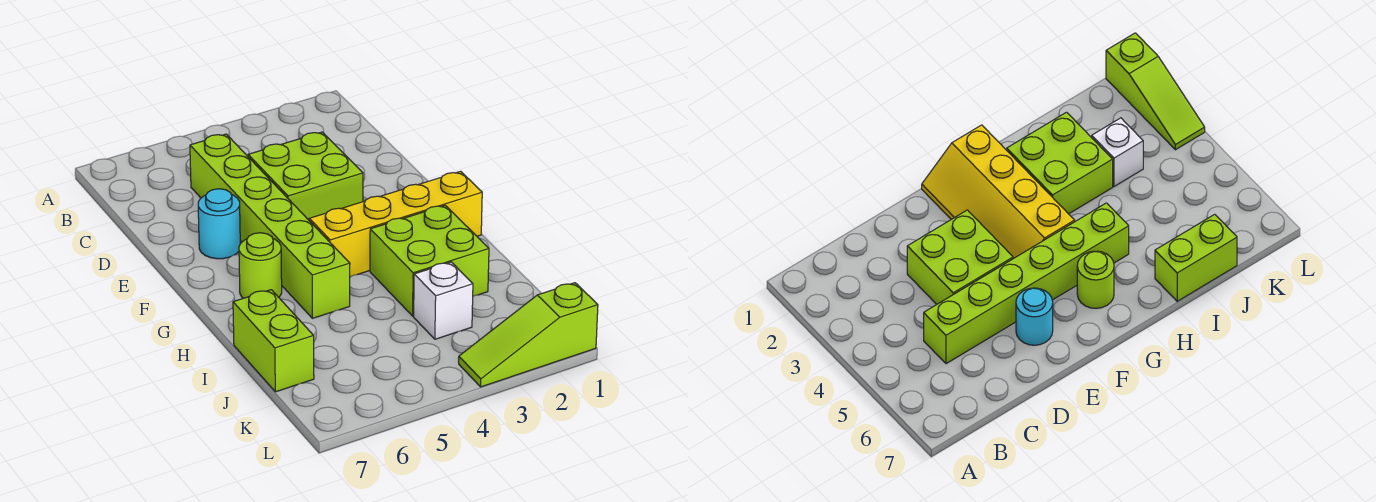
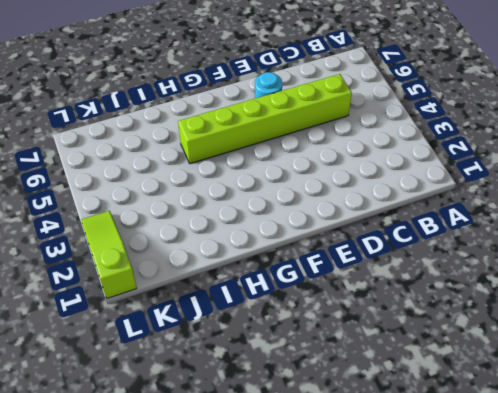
none -> lime 2x2 brick [248,132,363,219]
none -> yellow 2x4 slope [308,171,482,277]

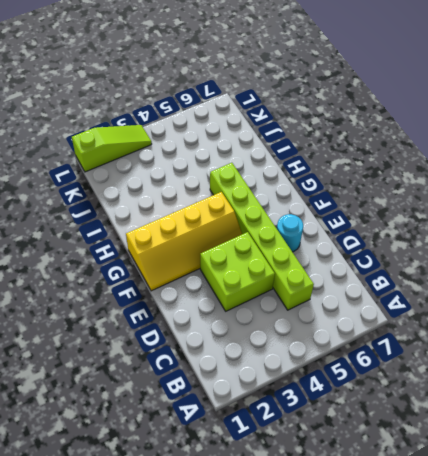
none -> lime 1x1 round brick [239,233,282,298]
none -> lime 2x2 brick [370,205,489,316]

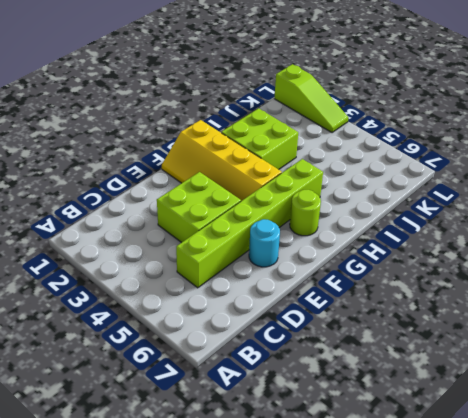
none -> lime 1x2 brick [233,290,314,392]
none -> white 1x1 brick [414,262,473,339]

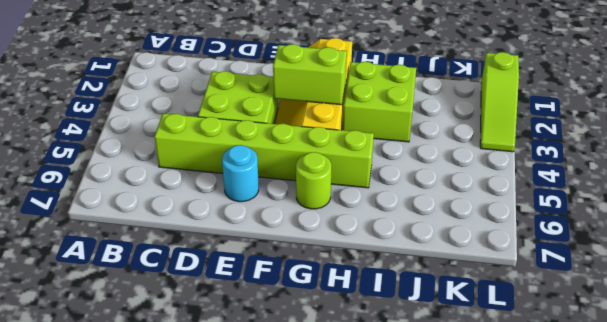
lime 1x2 brick [273,44,347,105] -> lime 1x2 brick moved to [233,290,314,392]
none -> white 1x1 brick [414,262,473,339]

